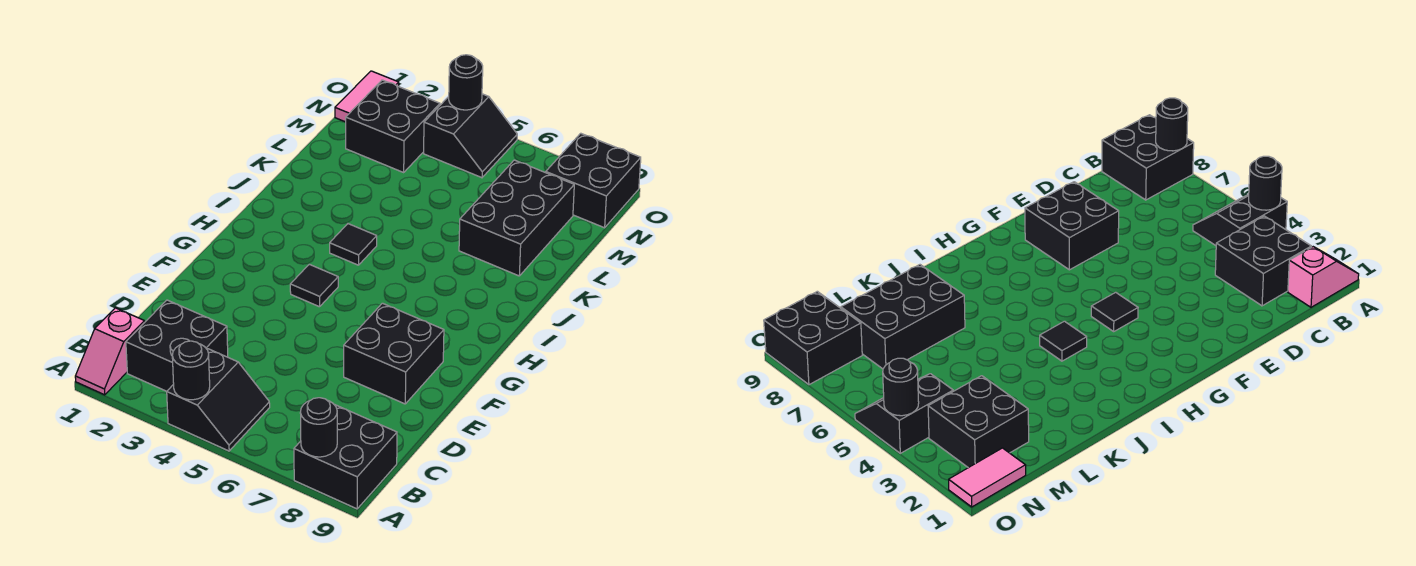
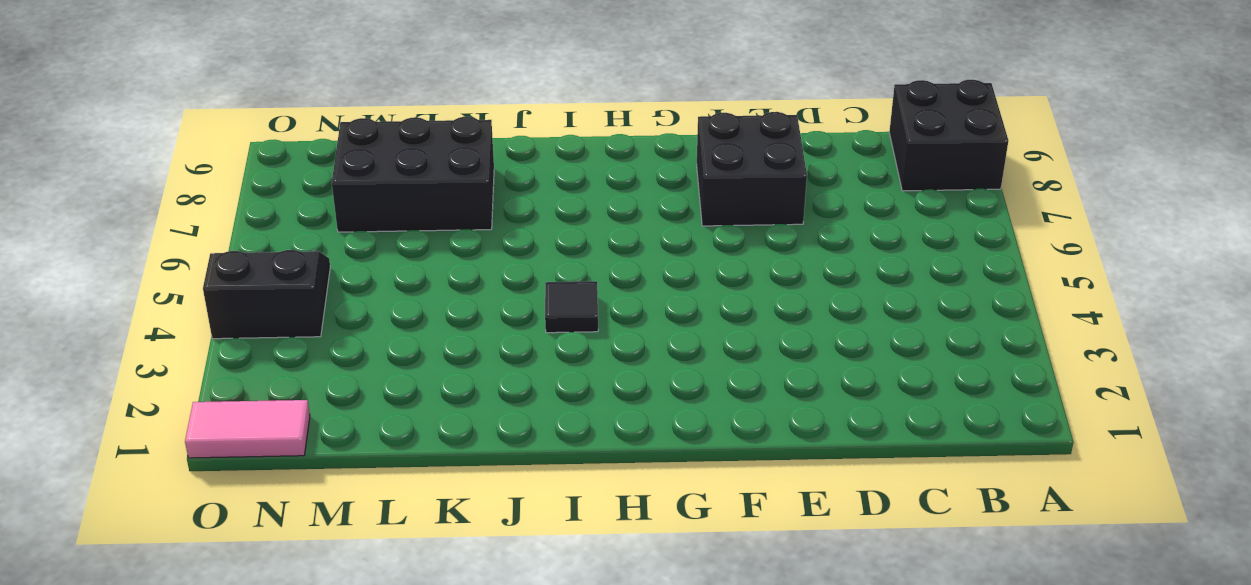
none -> pink 1x2 slope [75,308,145,395]
none -> black 2x2 slope [167,349,270,451]
none -> black 2x2 brick [126,300,228,391]

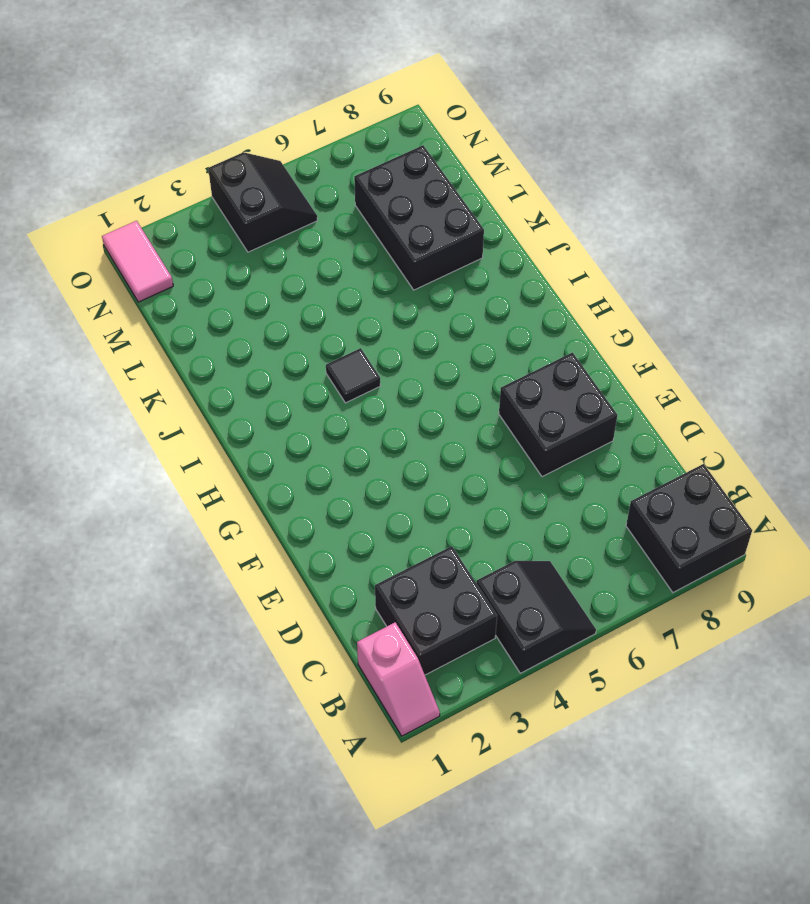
none -> black 1x1 tile [290,264,338,307]
none -> black 2x2 brick [346,80,440,172]
none -> black 2x2 brick [546,133,641,228]

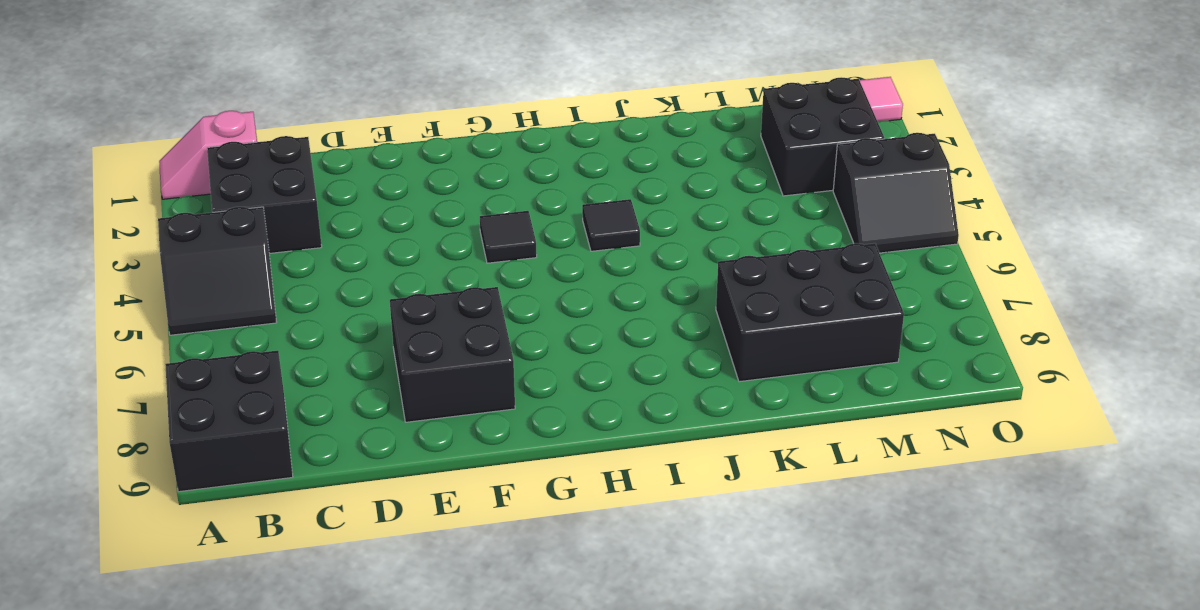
none -> black 2x2 brick [546,133,641,228]
none -> black 1x1 round brick [172,341,210,400]
none -> black 1x1 round brick [301,398,337,457]

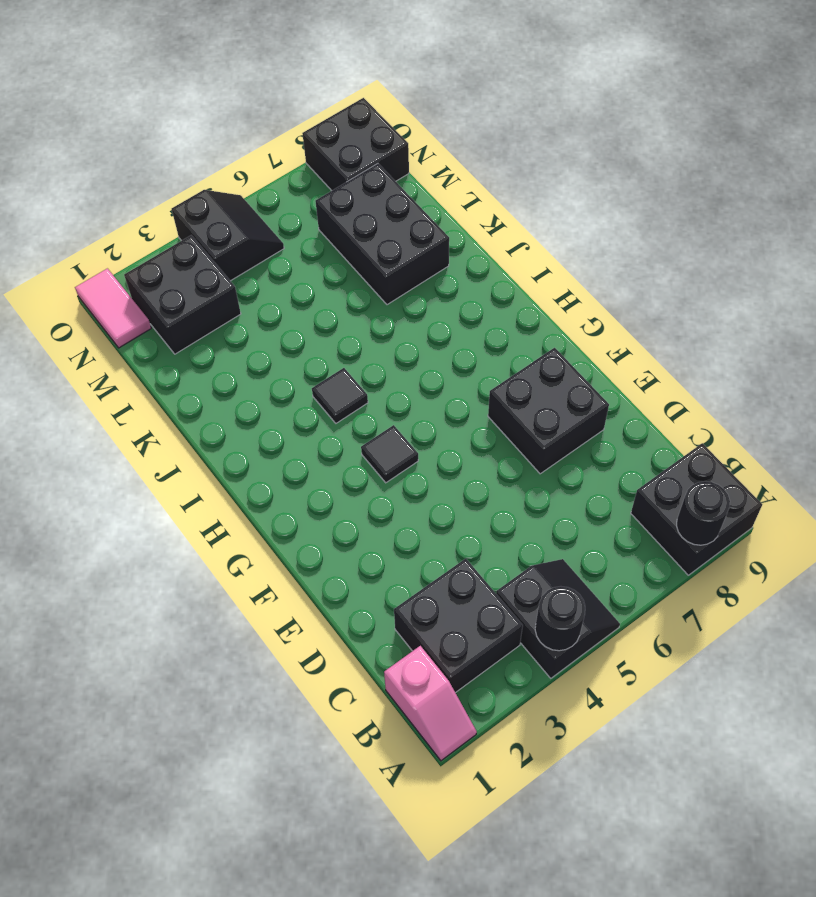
none -> black 1x1 round brick [449,55,483,110]

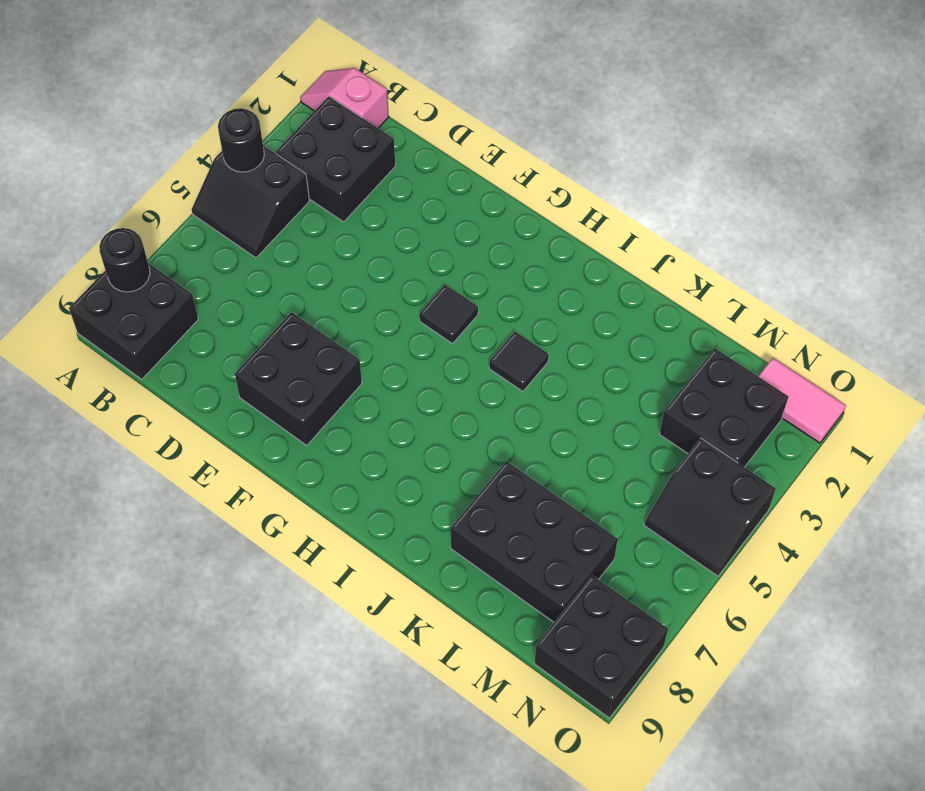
none -> black 1x1 round brick [449,55,483,110]

